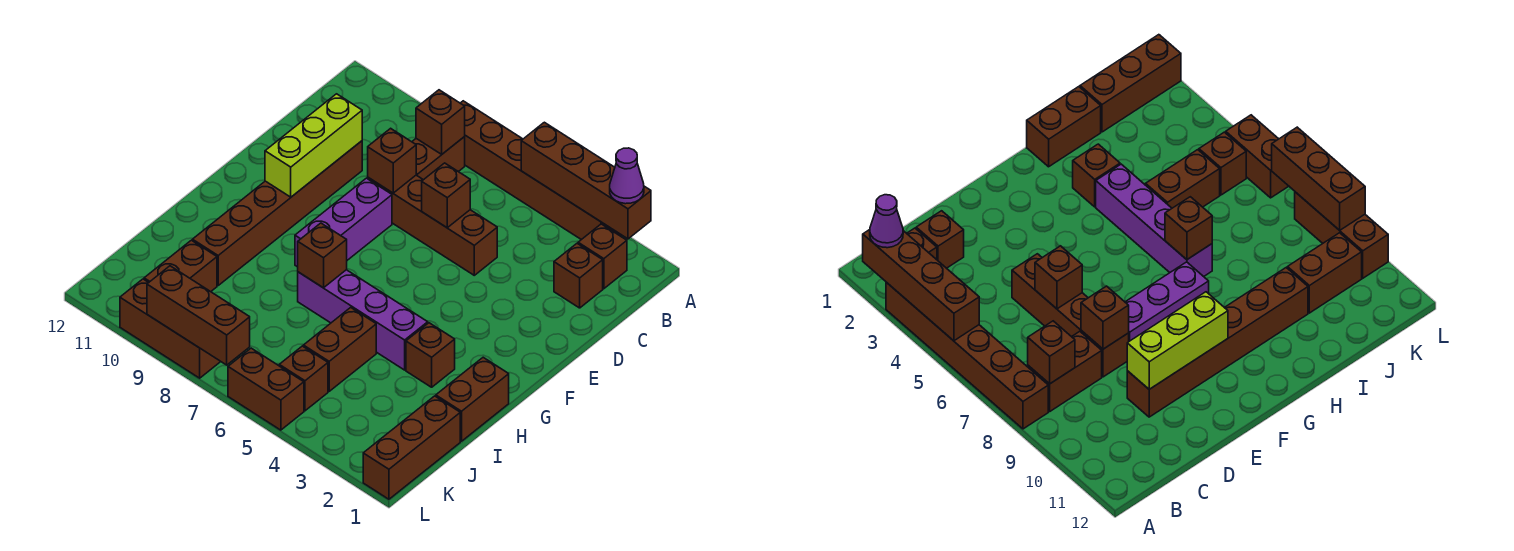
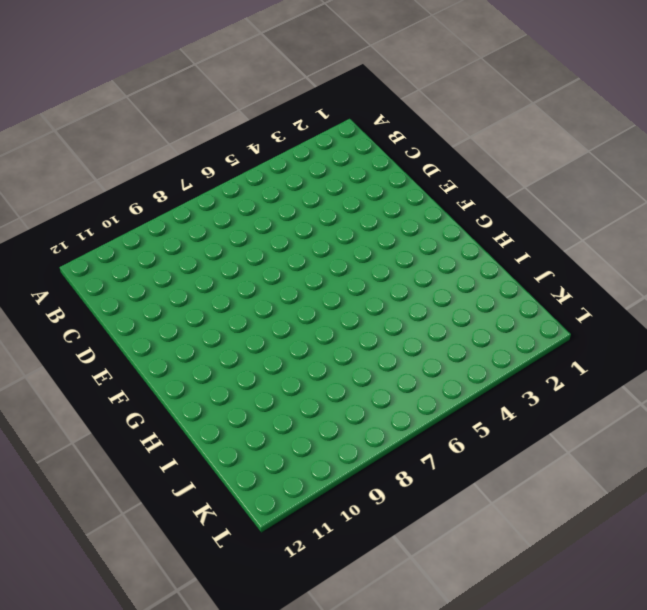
none -> brown 1x6 brick [461,101,622,240]
none -> brown 1x1 brick [578,224,627,289]
none -> brown 1x2 brick [412,137,465,180]

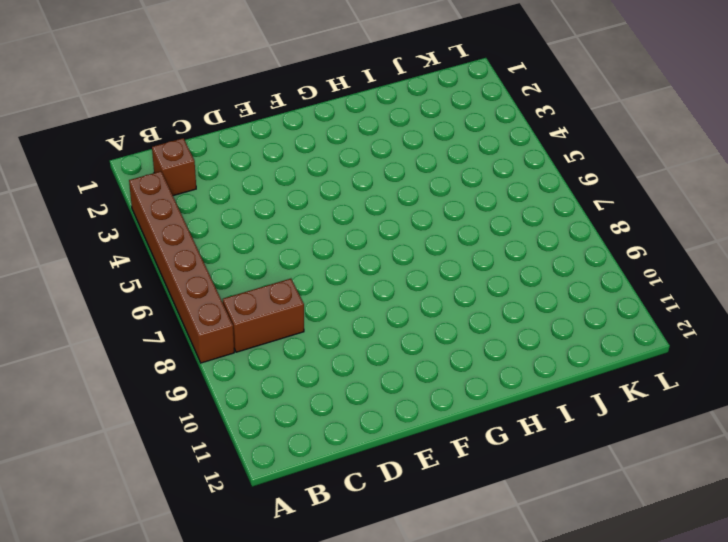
none -> brown 1x1 brick [554,244,603,308]
none -> brown 1x4 brick [368,175,497,275]
none -> brown 1x6 brick [192,141,362,285]

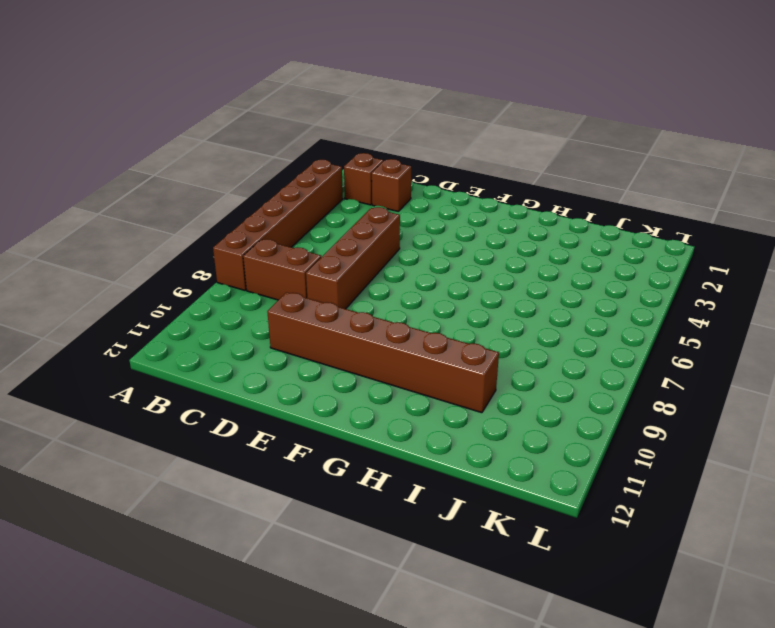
none -> purple 1x3 brick [295,178,392,267]
none -> brown 1x2 brick [436,357,509,441]
none -> brown 1x1 brick [406,323,455,387]

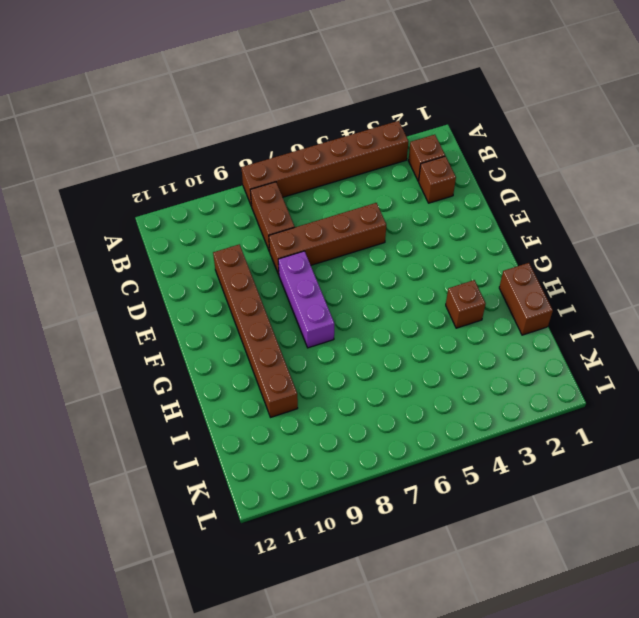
none -> purple 1x4 brick [298,270,428,370]
none -> brown 1x2 brick [303,307,376,391]
none -> brown 1x3 brick [363,396,460,499]

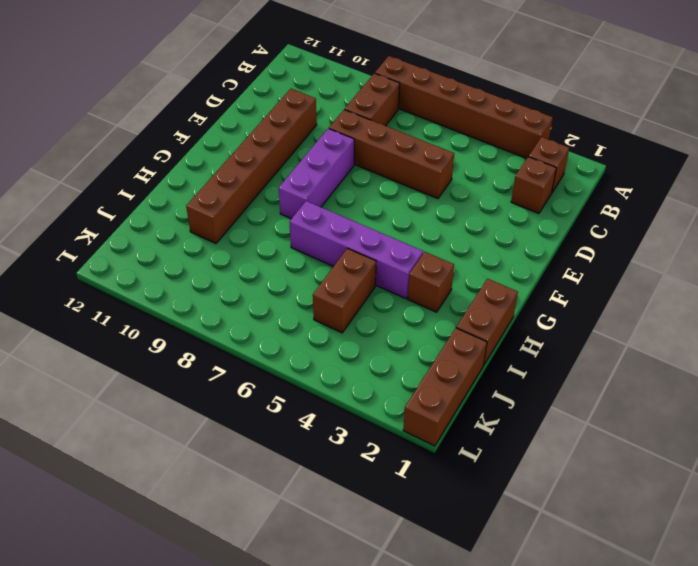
none -> brown 1x2 brick [144,240,217,292]
none -> brown 1x1 brick [279,346,328,411]
none -> brown 1x2 brick [228,348,304,430]

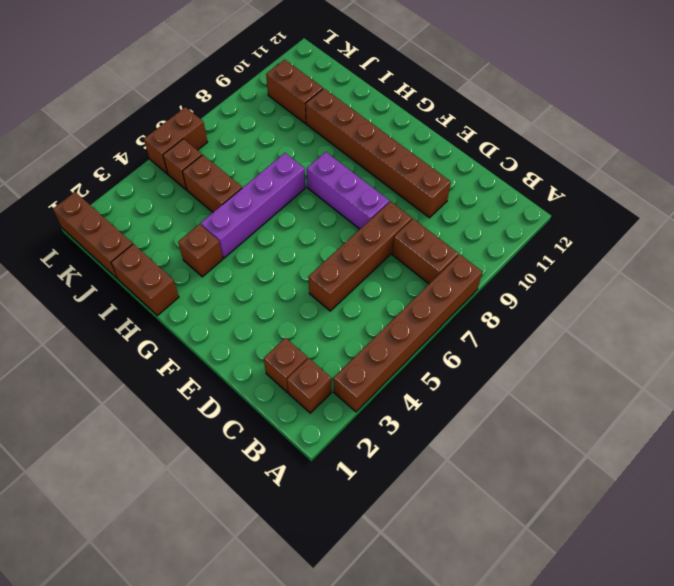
none -> brown 1x3 brick [120,279,221,378]
none -> brown 1x4 brick [521,122,651,239]
none -> brown 1x1 brick [416,90,465,155]

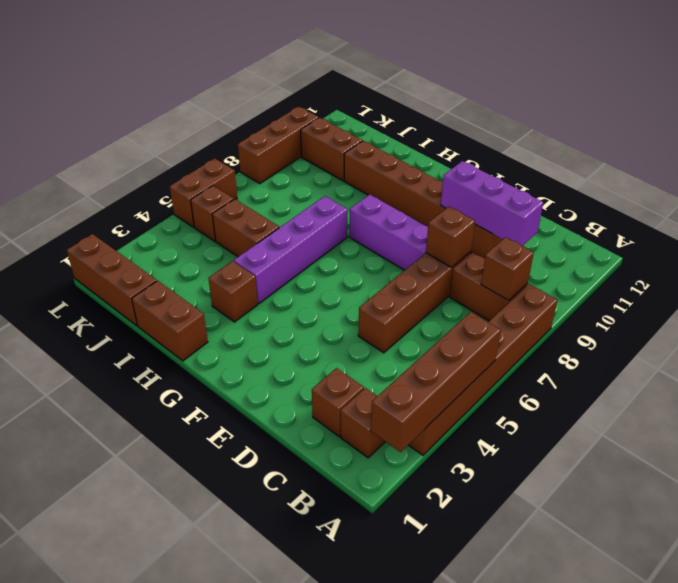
purple 1x3 brick [441,161,543,246] -> lime 1x3 brick [265,94,362,197]
none -> brown 1x1 brick [422,163,470,228]
none -> brown 1x1 brick [298,223,347,288]
none -> brown 1x3 brick [147,266,250,365]

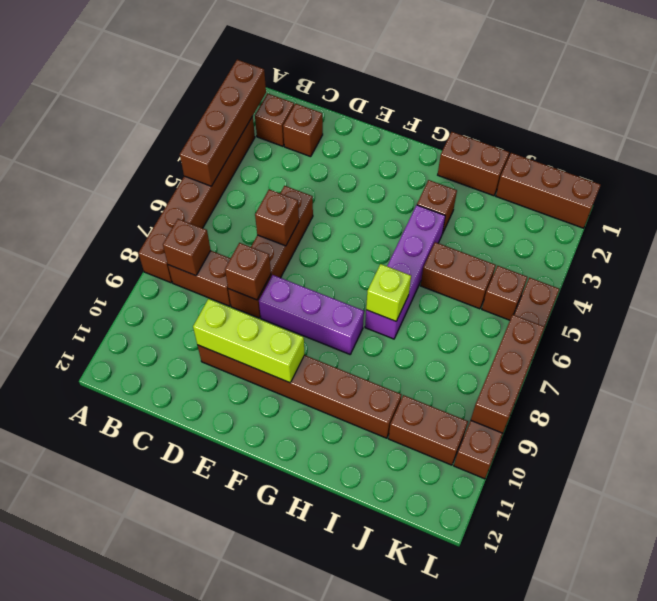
lime 1x1 brick [366,264,411,321] -> brown 1x1 brick [298,223,347,288]
none -> purple 1x1 cone [610,148,644,204]

